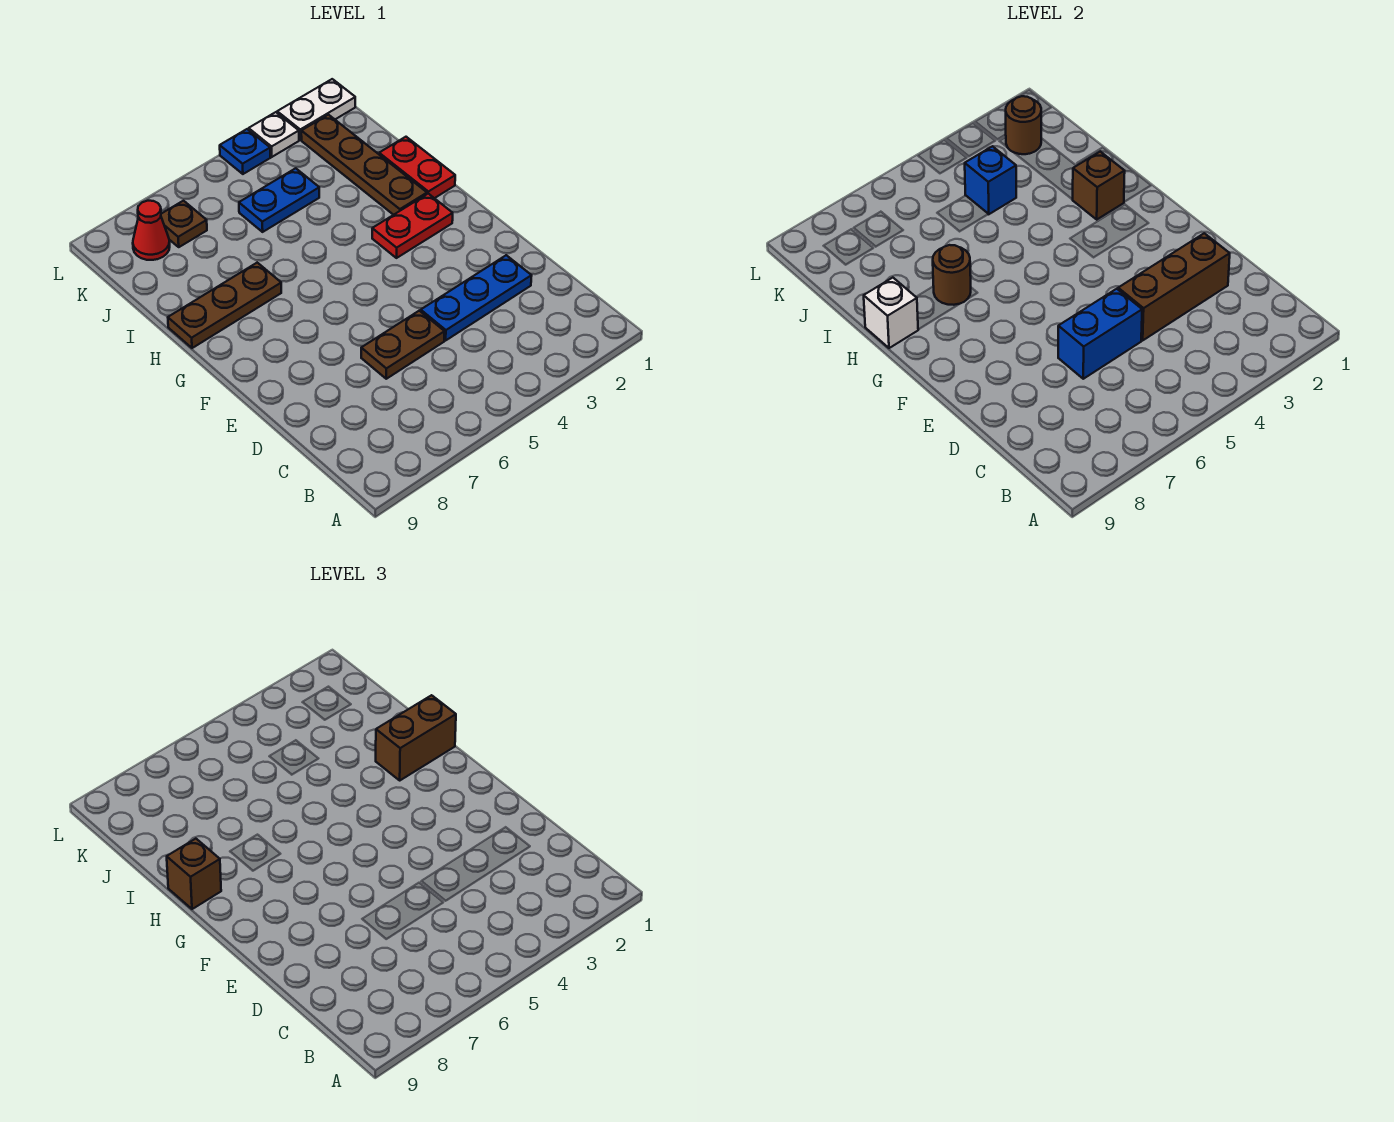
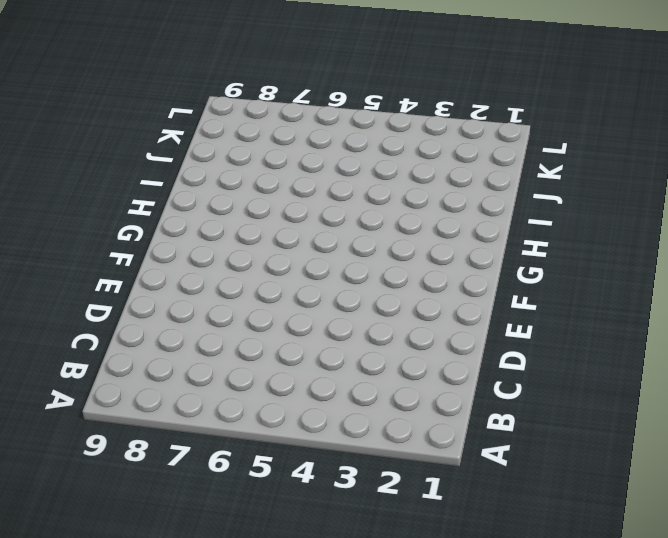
none -> blue 1x3 plate [421,255,532,340]
none -> brown 1x2 plate [361,311,445,379]
none -> red 1x2 plate [372,194,453,258]

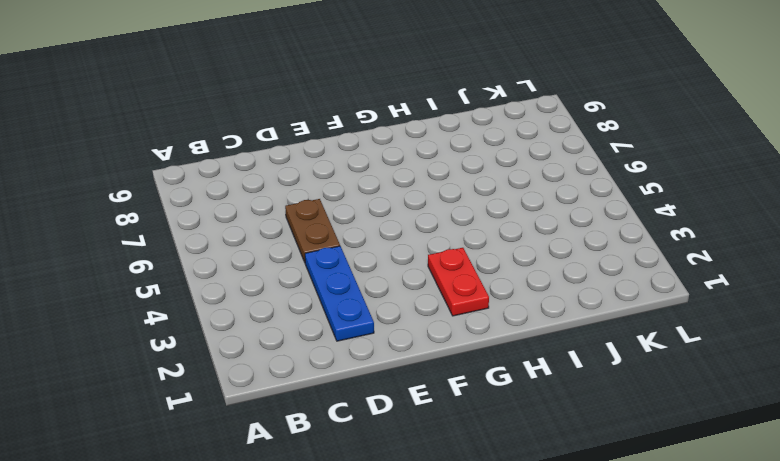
none -> red 1x2 plate [379,137,455,198]
none -> brown 1x4 plate [301,115,427,215]
none -> brown 1x3 plate [168,263,281,348]

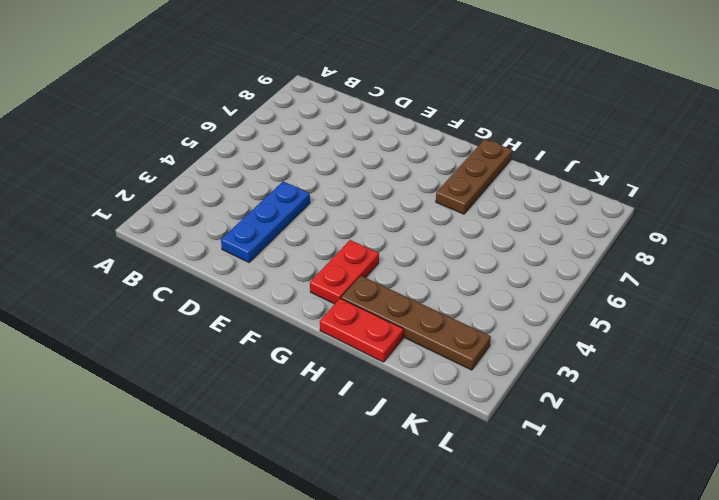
none -> brown 1x2 plate [361,311,445,379]
none -> blue 1x2 plate [239,168,319,232]
none -> brown 1x1 plate [161,201,207,247]

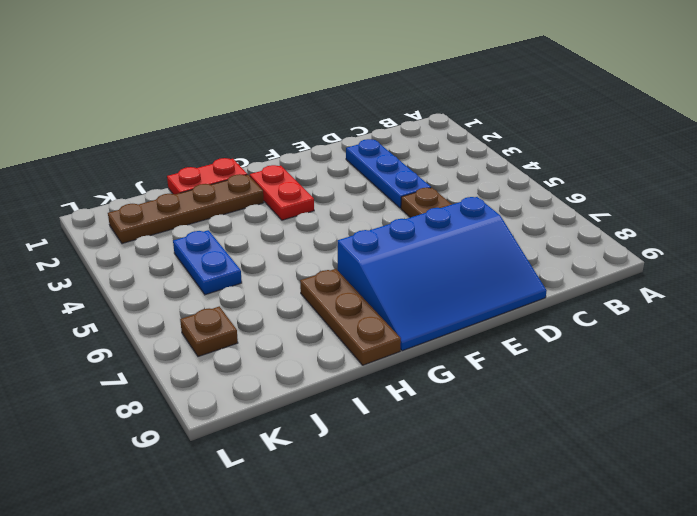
blue 3x4 slope [337,197,547,351] -> none
none -> red 1x1 cone [133,201,170,260]
none -> white 1x2 plate [277,79,355,140]
none -> white 1x1 plate [249,112,299,157]

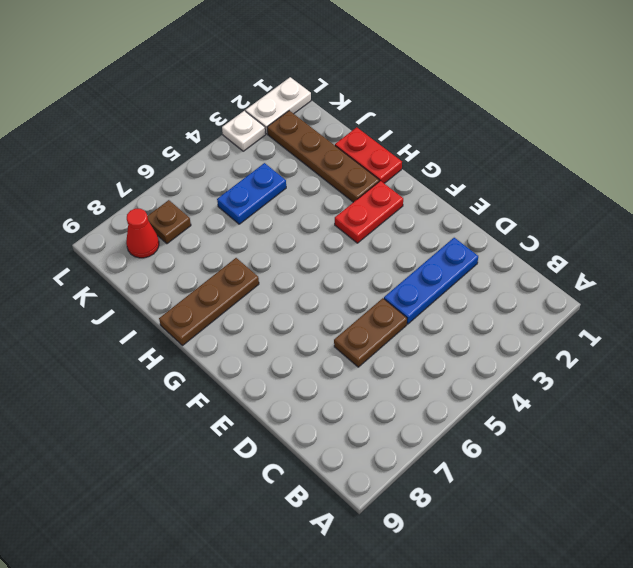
none -> blue 1x1 plate [220,129,270,174]
none -> brown 1x3 brick [1118,233,1230,340]
none -> blue 1x2 brick [1058,289,1142,379]

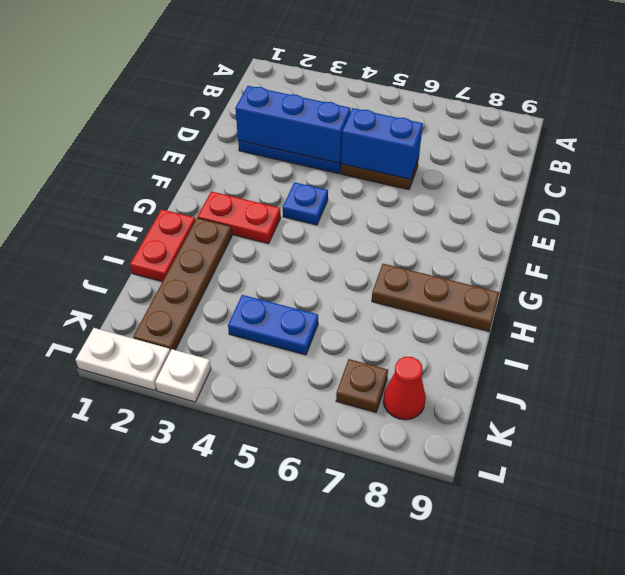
blue 1x3 brick [235,86,351,163] -> brown 1x3 brick [1118,233,1230,340]
blue 1x1 plate [283,182,328,225] -> blue 1x1 plate moved to [220,129,270,174]
none -> brown 1x1 brick [1072,152,1125,219]
none -> brown 1x1 round brick [933,245,971,305]
none -> white 1x1 brick [864,278,918,348]

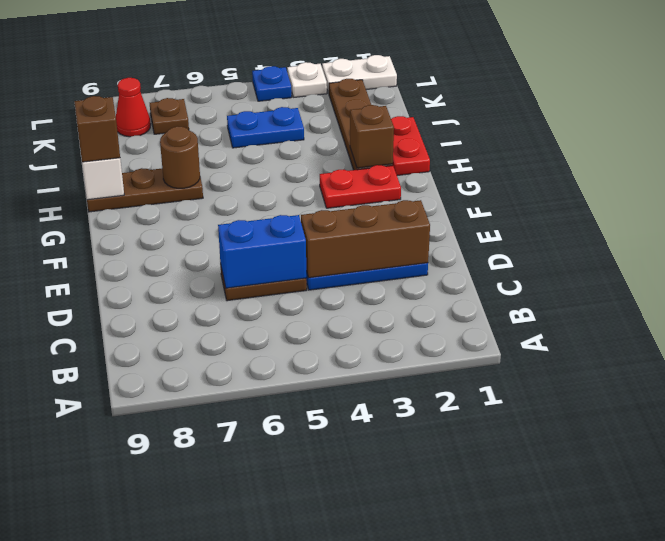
none -> blue 1x1 brick [965,146,1016,214]
none -> brown 1x1 round brick [1006,96,1041,154]
none -> brown 1x2 brick [376,695,456,780]

